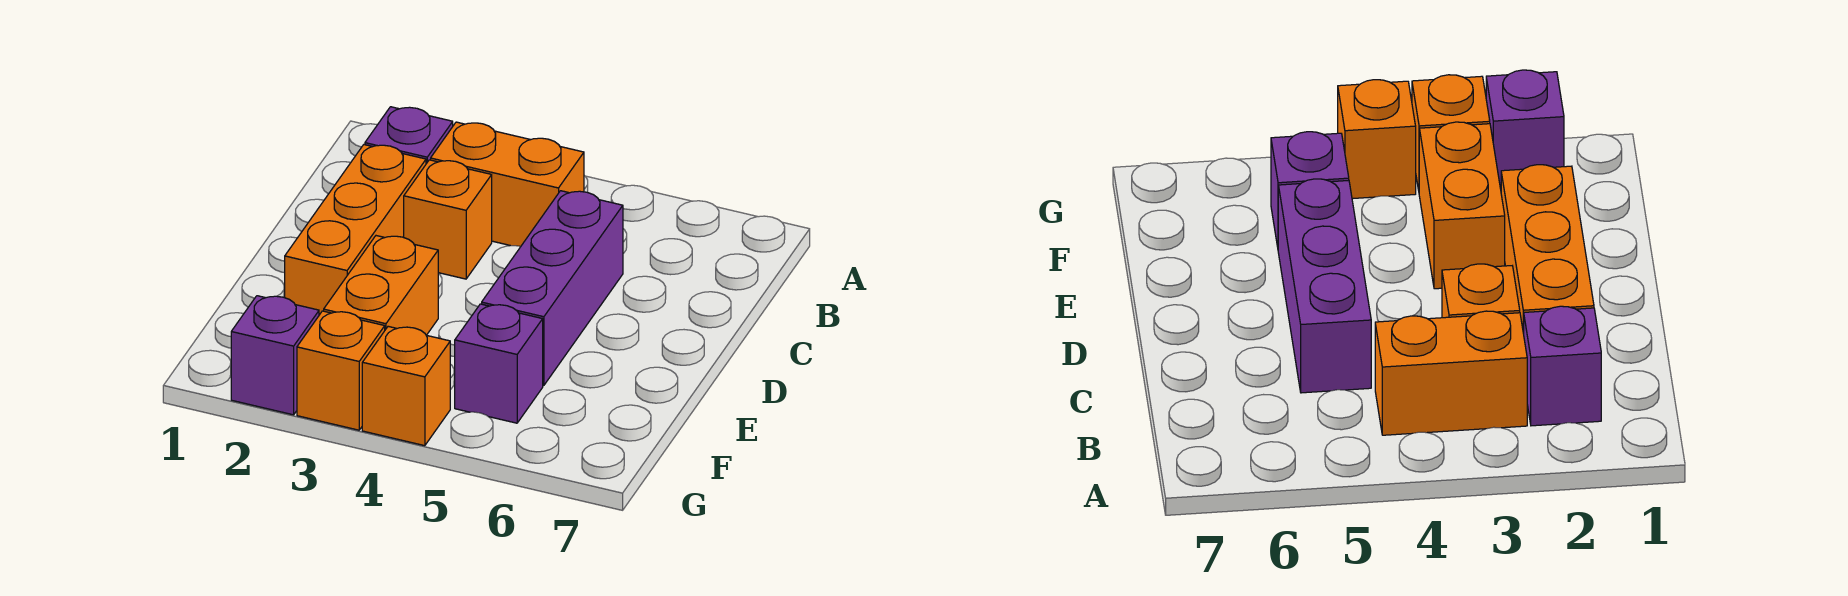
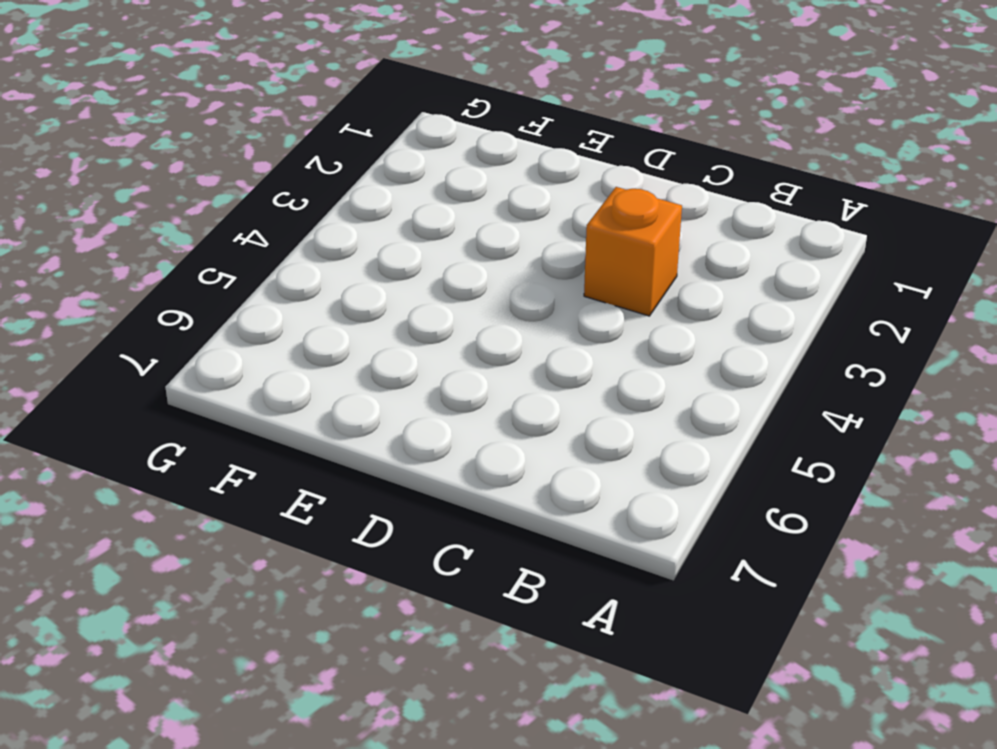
none -> purple 1x1 brick [365,107,453,164]
none -> orange 1x2 brick [431,122,584,246]

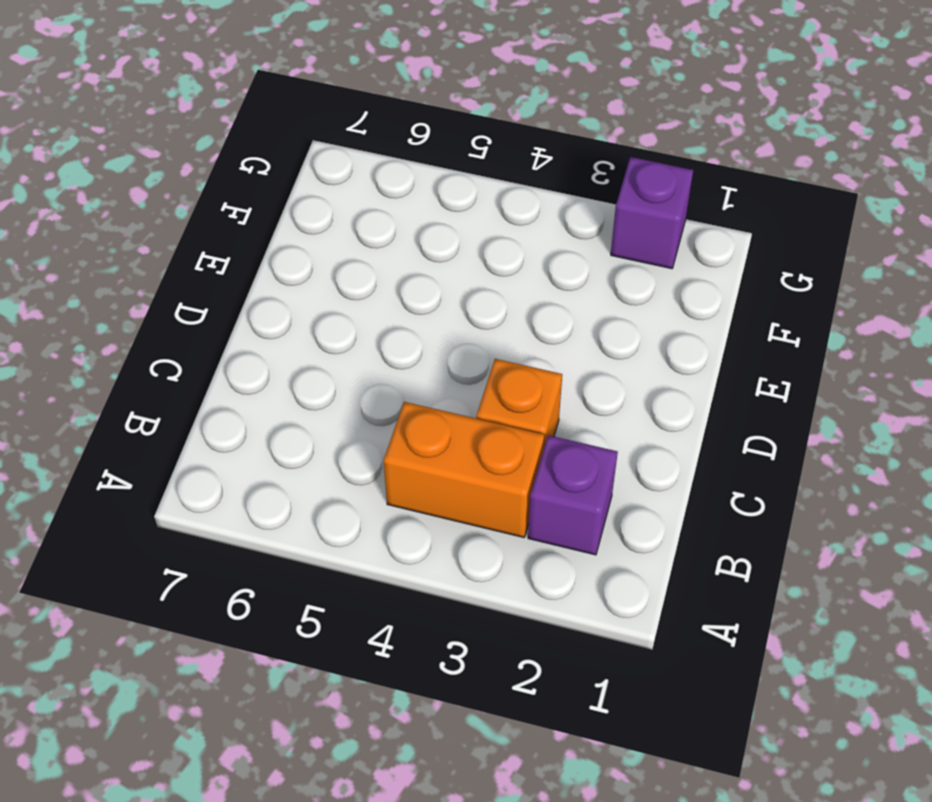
none -> orange 1x3 brick [285,145,426,315]
none -> purple 1x3 brick [482,191,623,385]

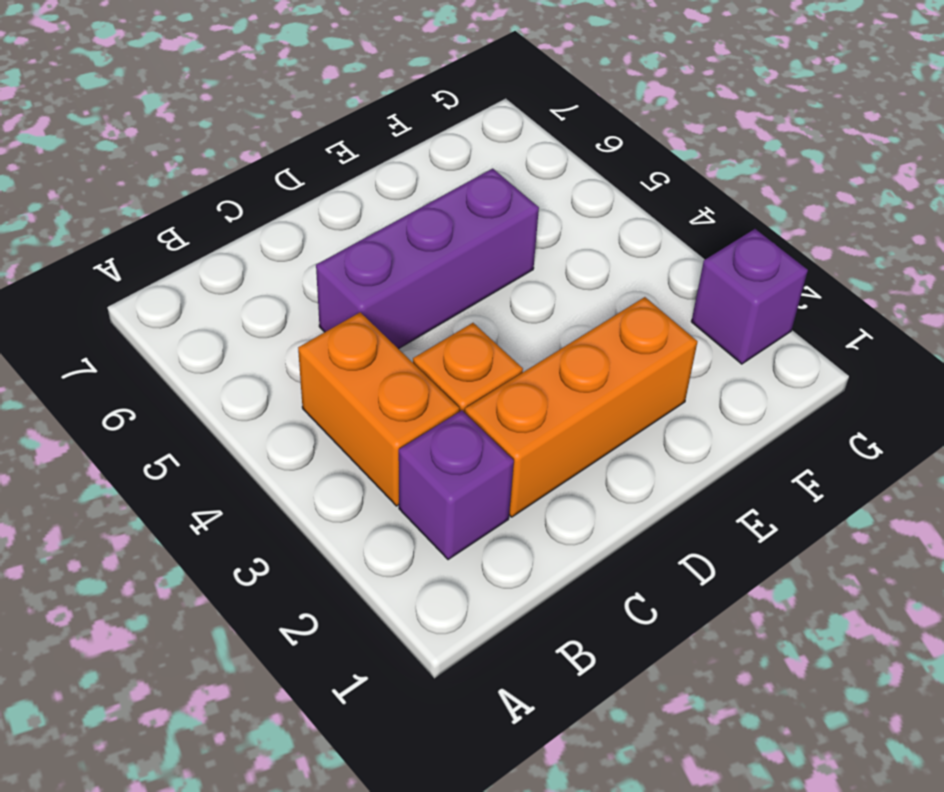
none -> orange 1x2 brick [324,236,438,335]
none -> purple 1x1 brick [455,304,543,423]

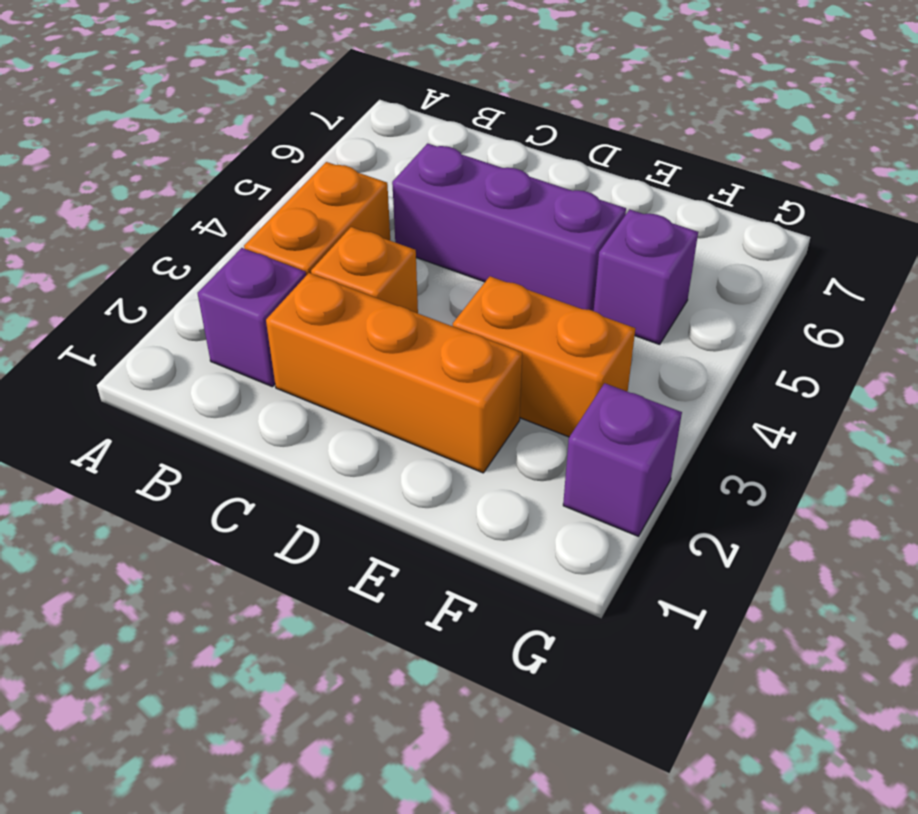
none -> orange 1x1 brick [297,311,385,430]
none -> orange 1x1 brick [362,326,450,446]

